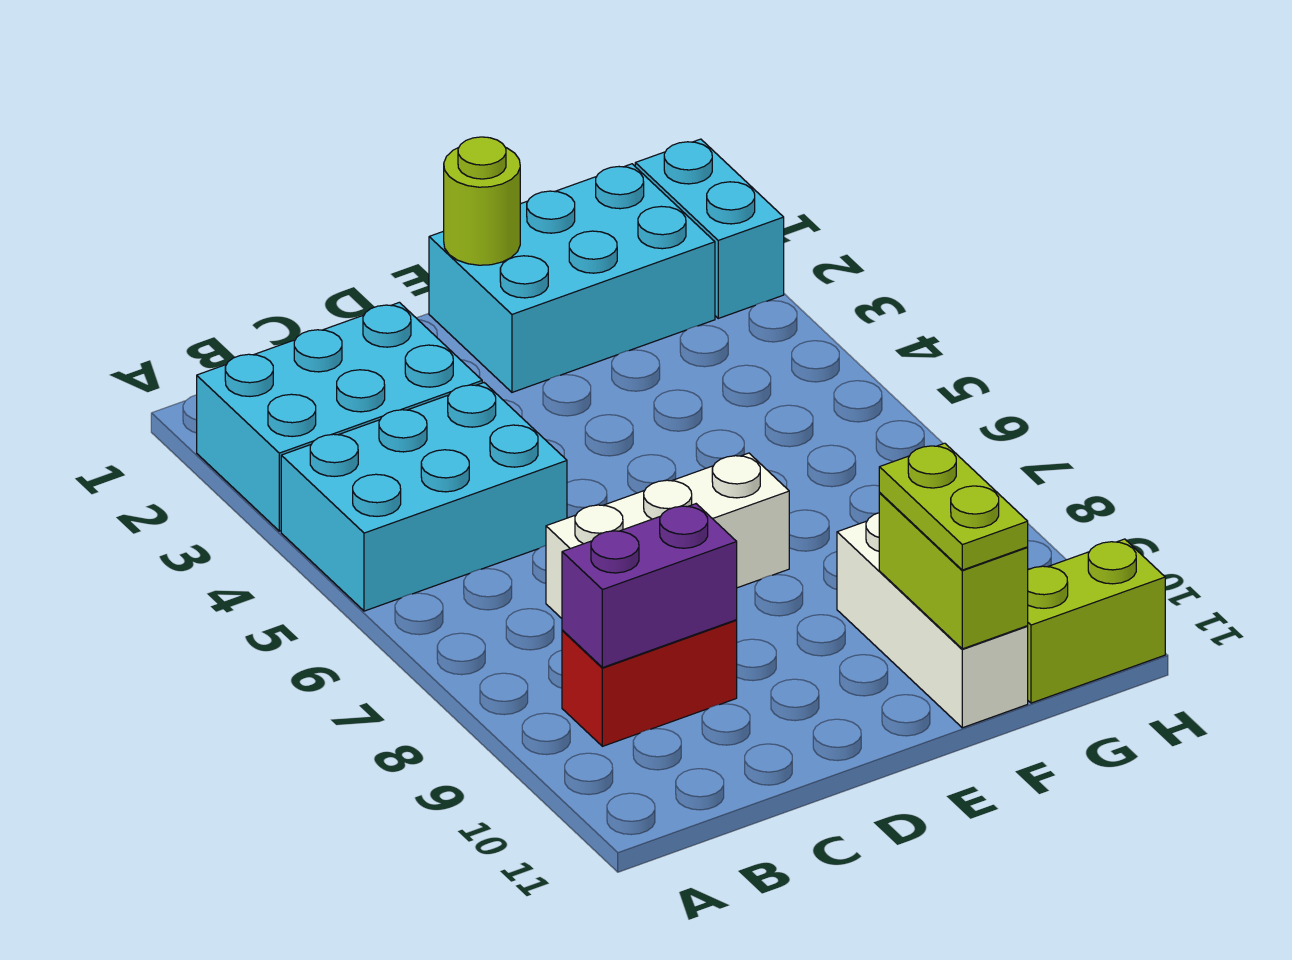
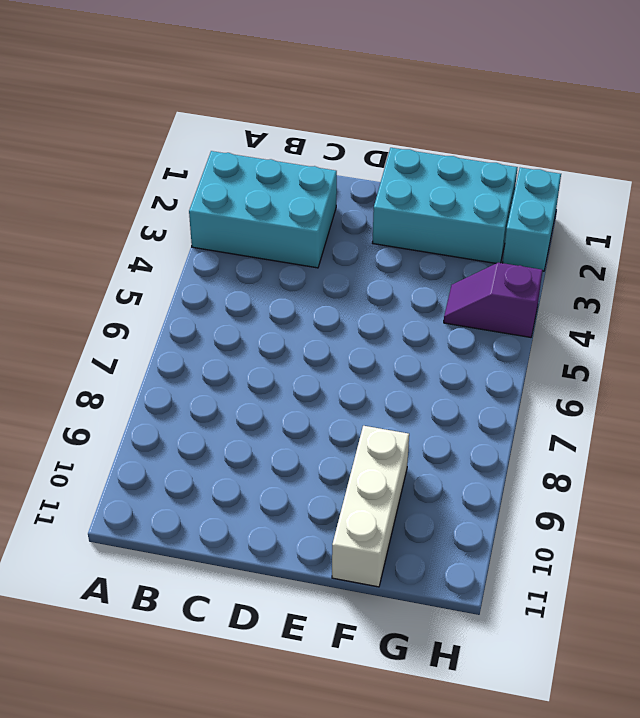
purple 1x2 slope [444,263,542,337] -> none
none -> cyan 2x3 brick [281,383,567,611]
none -> red 1x2 brick [562,620,737,746]
none -> white 1x3 brick [546,453,789,618]

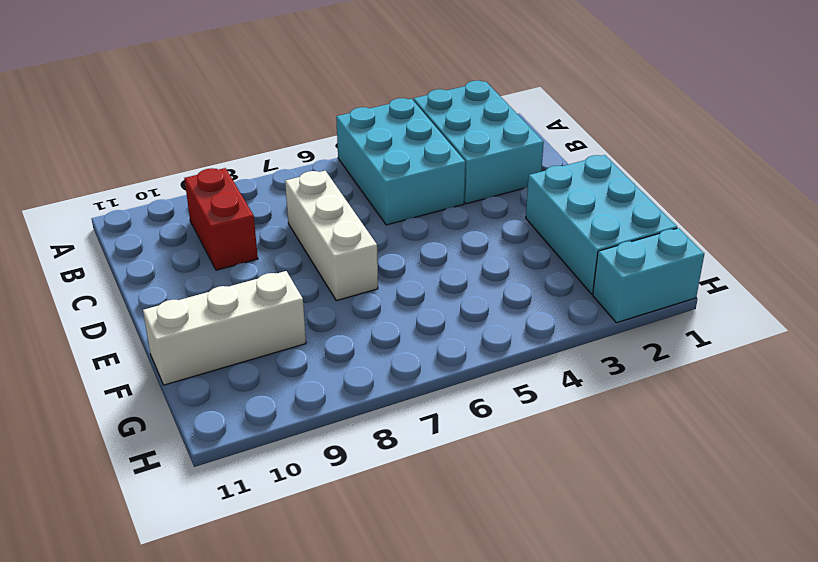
none -> lime 1x2 brick [1027,539,1165,703]
none -> purple 1x2 brick [562,504,737,668]
none -> lime 1x1 round brick [444,137,520,265]

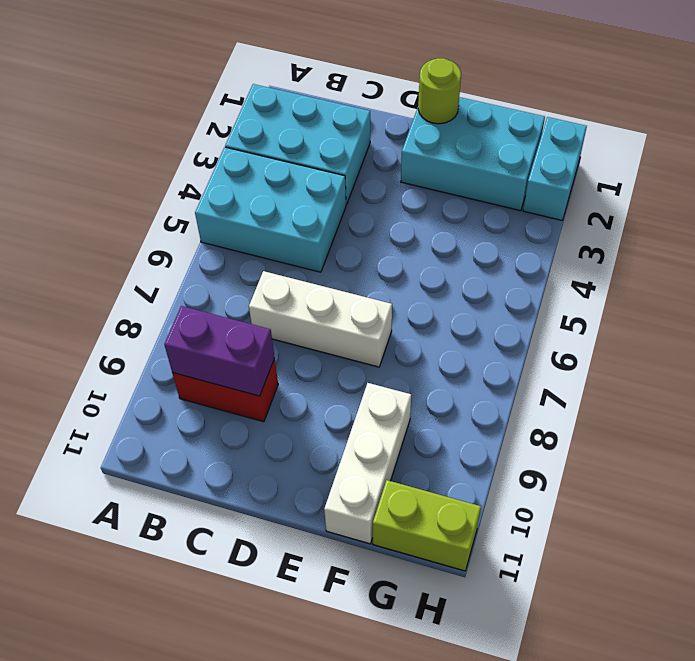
none -> lime 1x2 brick [879,493,1028,649]
none -> lime 1x2 plate [879,443,1028,570]

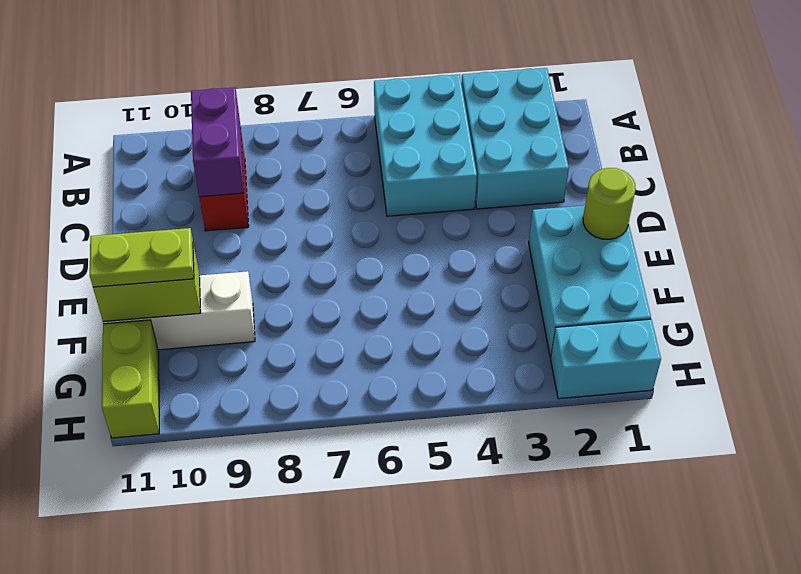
none -> white 1x3 brick [546,453,789,618]

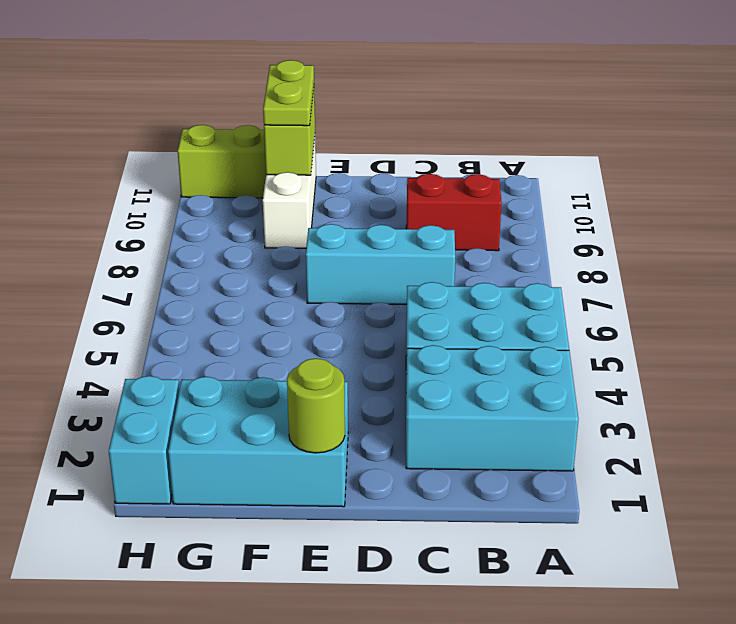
cyan 1x3 brick [306,224,455,304] -> white 1x3 brick [546,453,789,618]
none -> purple 1x2 brick [562,504,737,668]

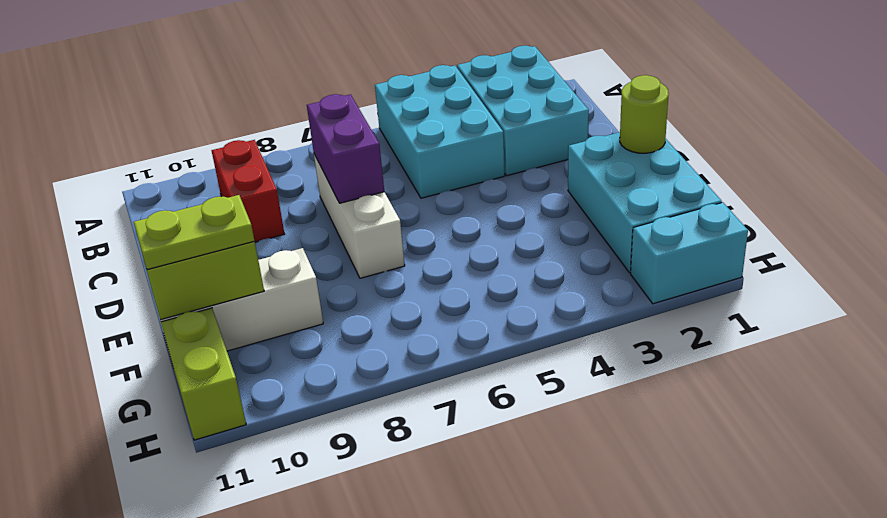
purple 1x2 brick [307,94,384,203] -> purple 1x2 brick moved to [562,504,737,668]

